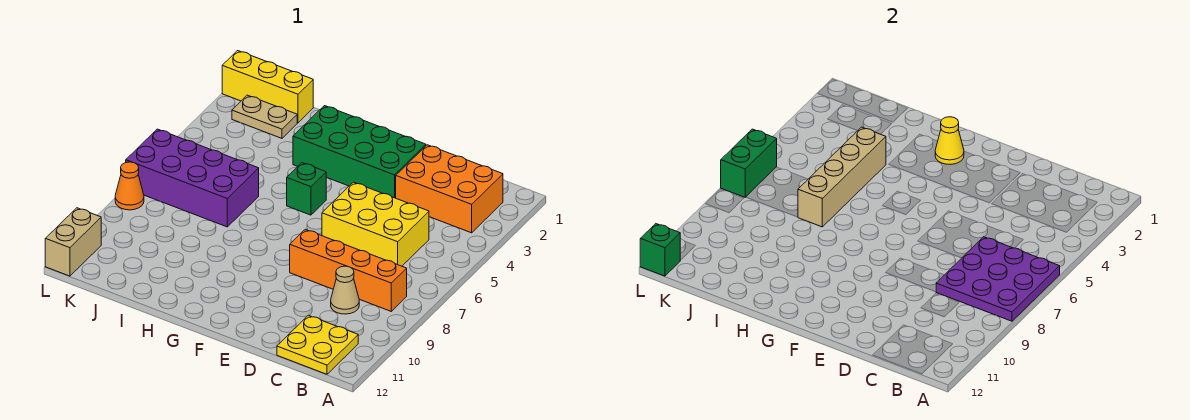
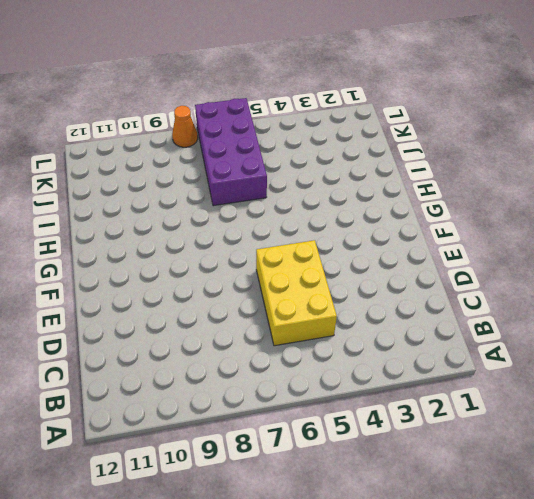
none -> orange 2x3 brick [396,145,503,233]
none -> orange 1x4 brick [290,229,407,311]
none -> yellow 2x2 plate [277,315,358,374]

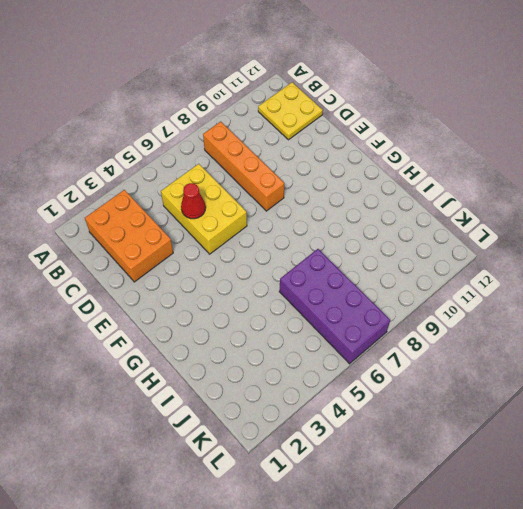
red 1x1 cone [181,183,206,219] -> none
none -> tan 1x1 cone [331,266,359,314]
none -> green 2x4 brick [293,106,426,198]
none -> green 1x1 brick [287,163,326,215]

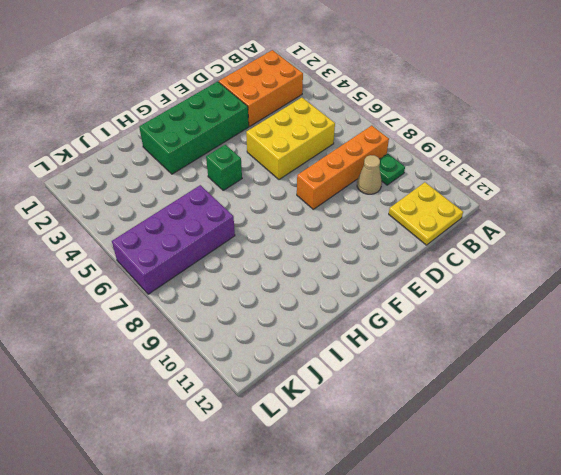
green 1x1 plate [379,154,405,185] -> none
none -> yellow 1x3 brick [222,51,313,123]
none -> tan 1x2 plate [232,95,297,138]
none -> orange 1x1 cone [115,162,144,210]

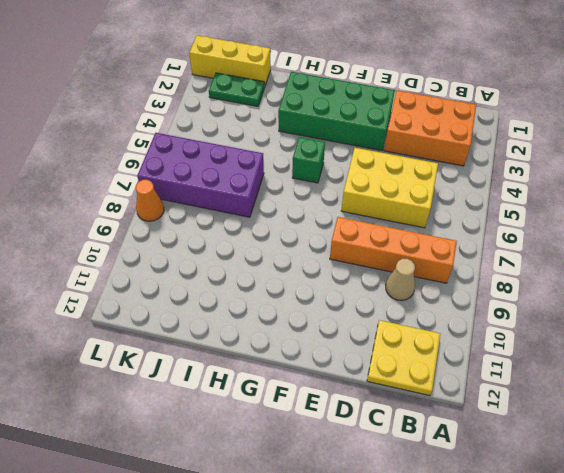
green 1x2 plate [209,73,264,106] -> tan 1x2 plate [232,95,297,138]
none -> tan 1x2 brick [45,208,101,276]
none -> purple 3x3 plate [936,237,1060,321]
none -> yellow 1x1 cone [935,117,964,164]

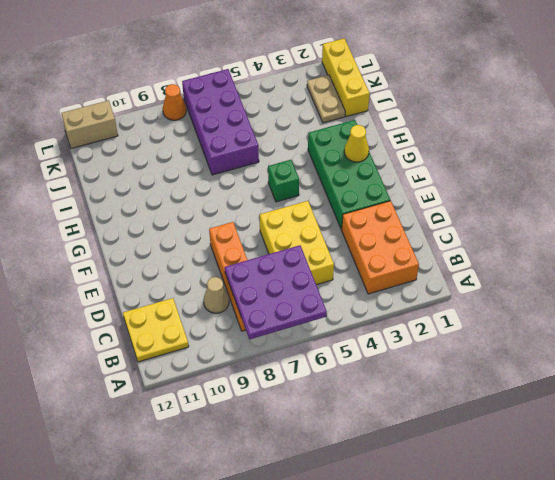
none -> tan 1x4 brick [798,127,886,227]
none -> green 1x2 brick [721,129,777,197]
none -> green 1x1 brick [640,224,680,276]

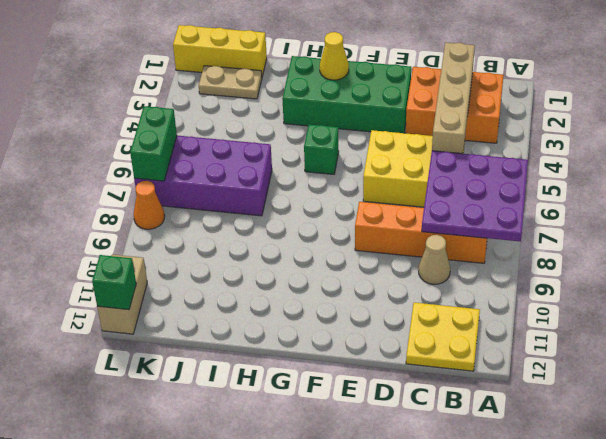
tan 1x4 brick [432,43,475,154] -> tan 1x4 brick moved to [798,127,886,227]

